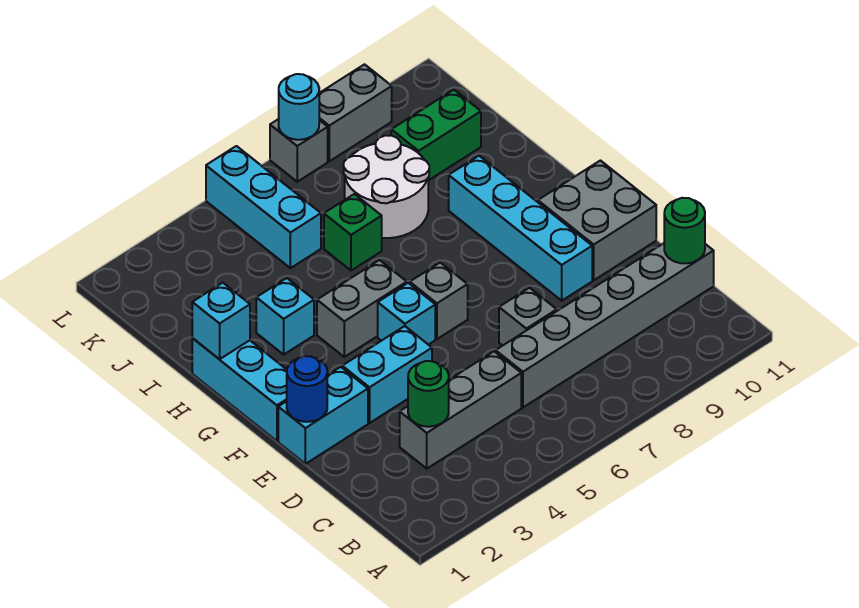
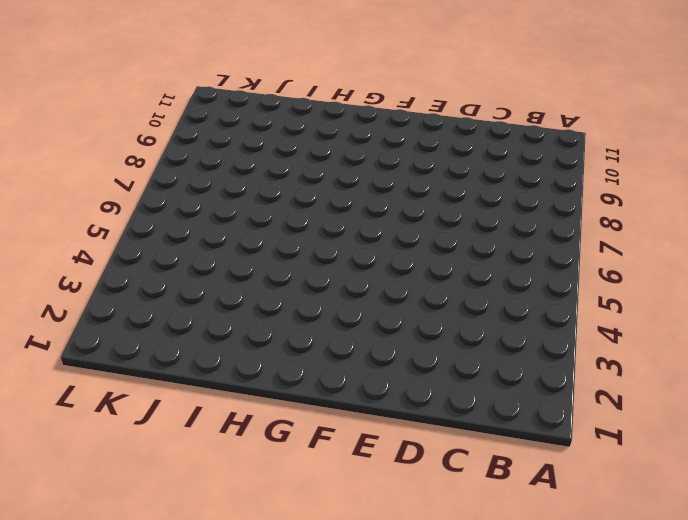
none -> grey 1x3 brick [400,351,521,469]
none -> grey 1x6 brick [496,243,714,407]
none -> grey 1x1 brick [499,288,557,346]

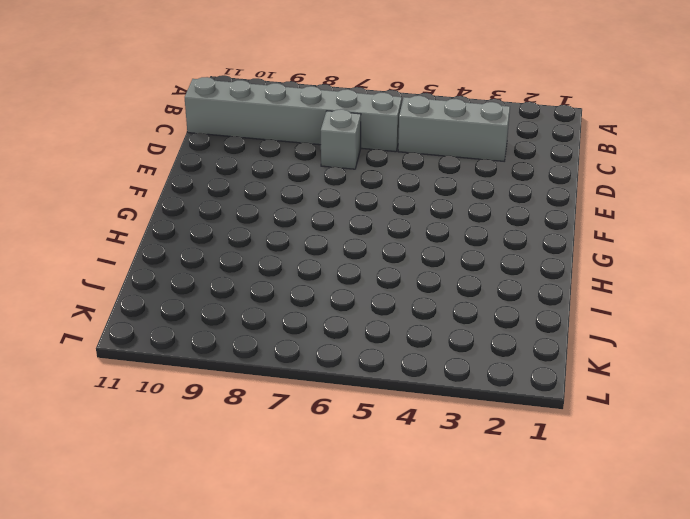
none -> cyan 1x2 brick [278,367,368,464]
none -> cyan 1x2 brick [342,326,432,423]
none -> cyan 1x4 brick [449,156,592,301]

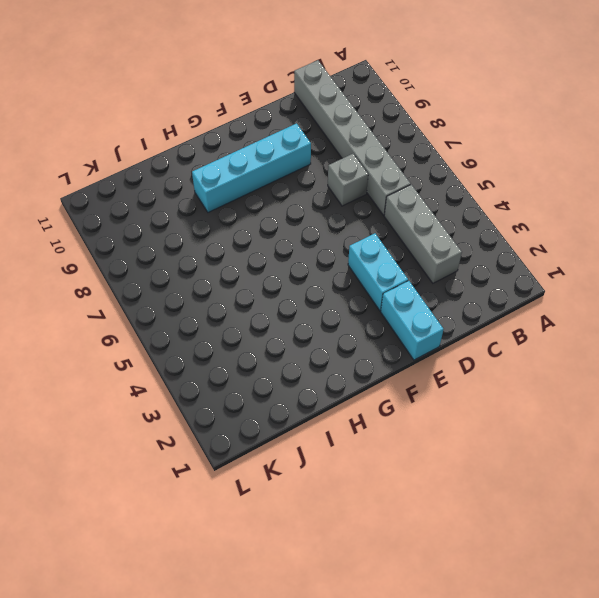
none -> grey 2x2 brick [538,161,656,280]
none -> cyan 1x3 brick [192,338,287,441]
none -> cyan 1x1 brick [378,283,435,345]

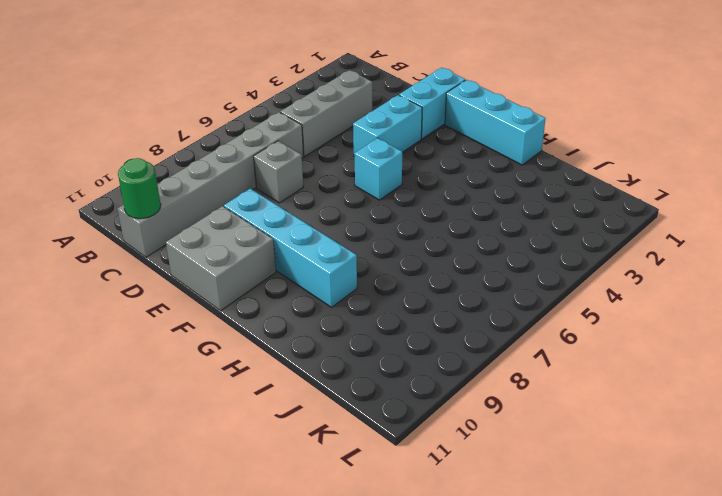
none -> grey 1x1 brick [410,263,468,339]
none -> grey 1x2 brick [317,260,407,357]
none -> cyan 1x1 brick [256,278,314,354]

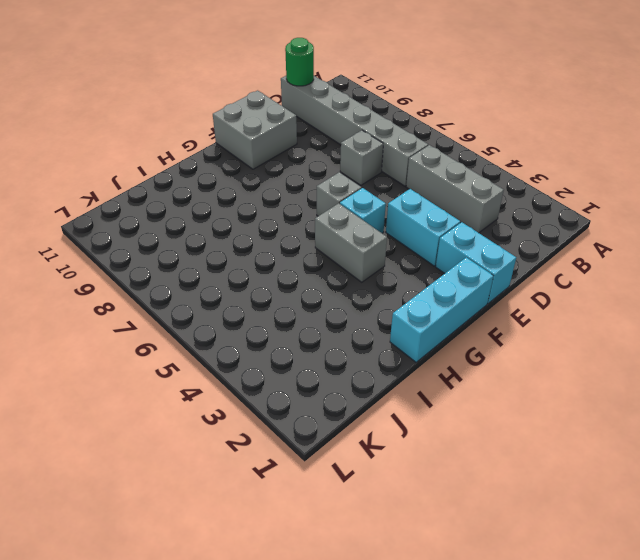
none -> cyan 1x4 brick [449,156,592,301]
none -> cyan 1x1 brick [256,278,314,354]
none -> green 1x1 brick [324,194,382,271]

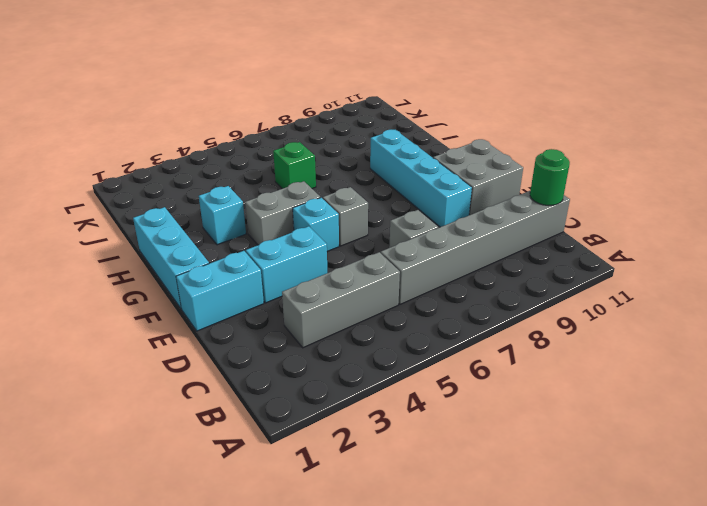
none -> white 2x2 round brick [344,135,429,238]
none -> cyan 1x3 brick [206,146,321,268]
none -> green 1x2 brick [391,90,481,181]

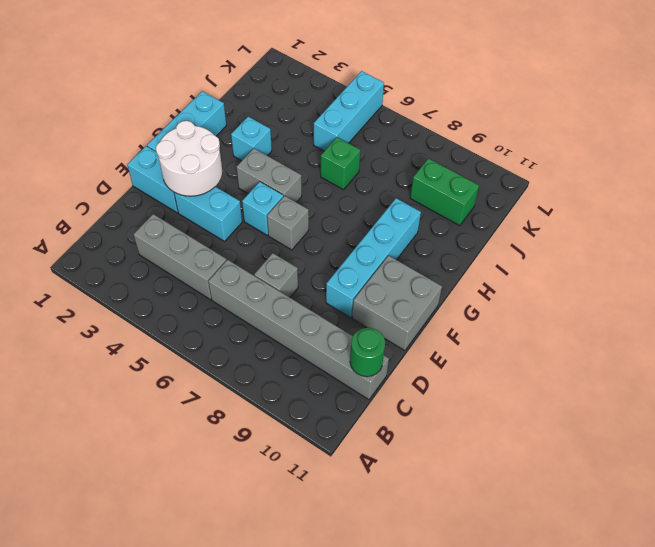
white 2x2 round brick [156,121,222,196] -> white 2x2 round brick moved to [344,135,429,238]
none -> grey 1x1 brick [270,119,328,182]
none -> grey 1x2 brick [319,64,392,161]
none -> green 1x1 round brick [408,361,449,427]

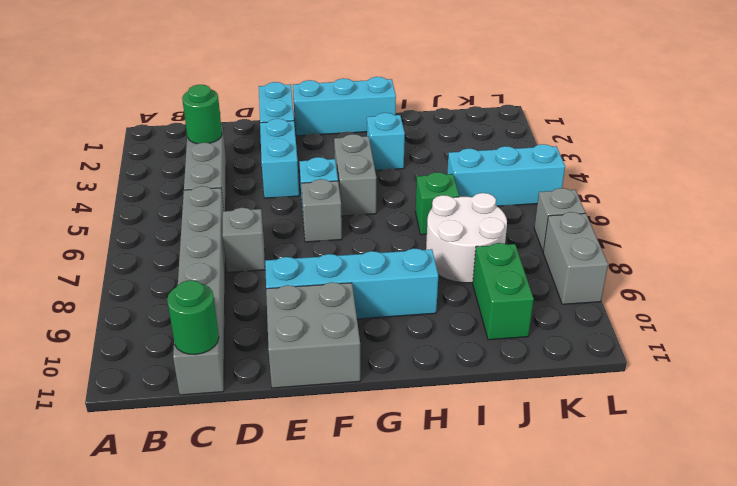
none -> blue 1x1 round brick [287,356,327,422]
none -> cyan 1x1 brick [192,283,250,359]
none -> cyan 1x1 round brick [279,74,319,140]

